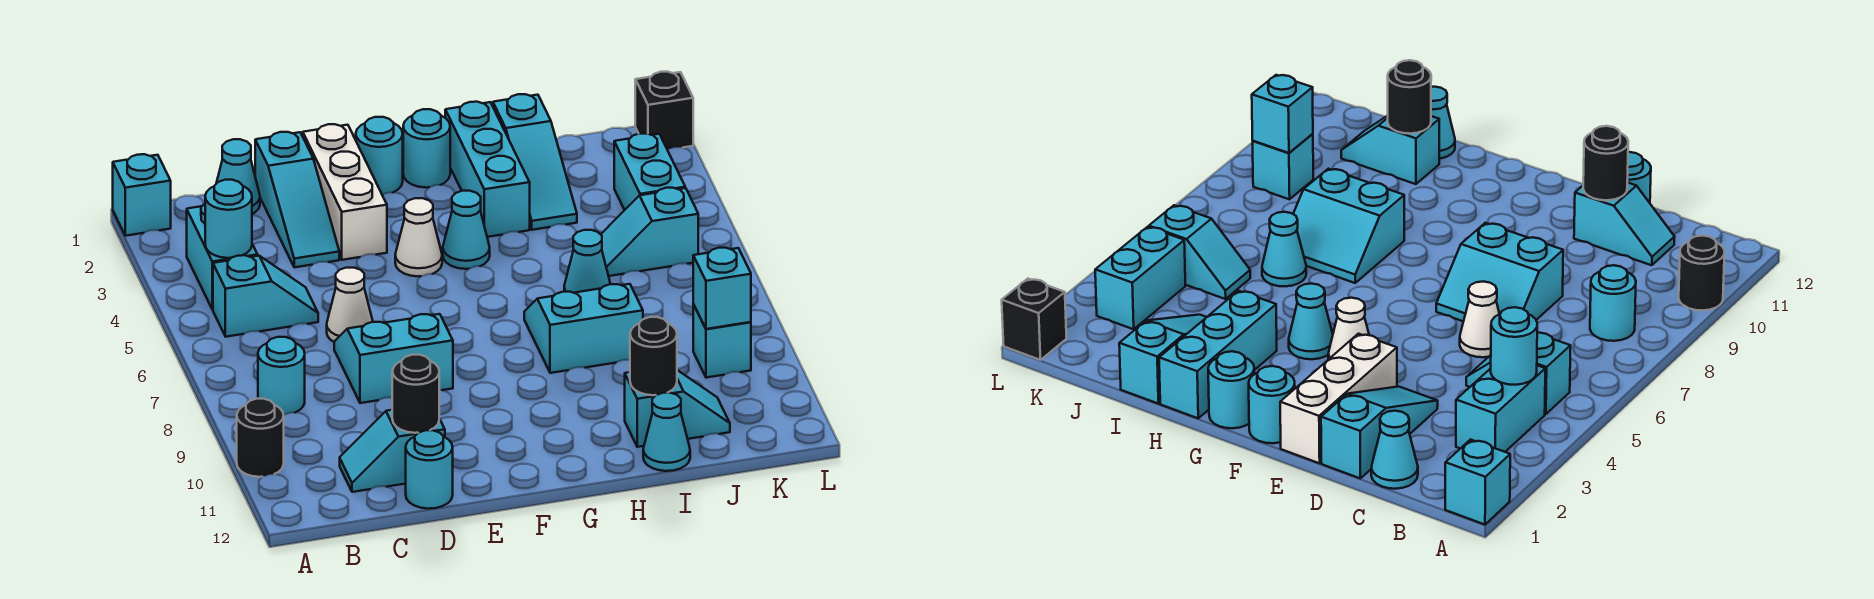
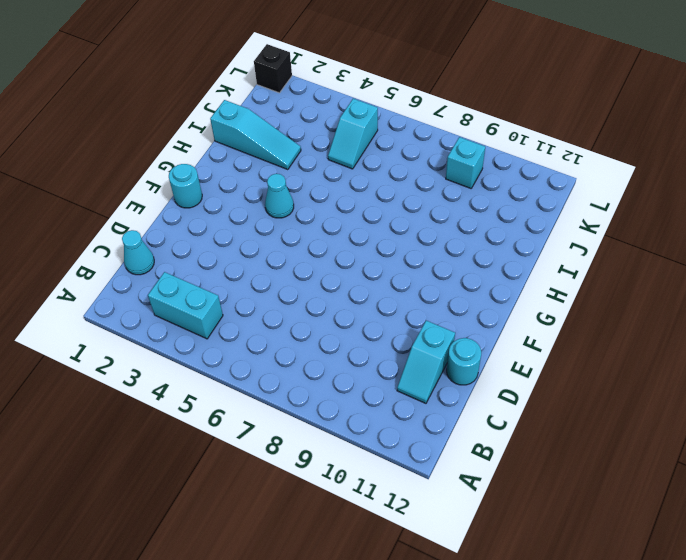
none -> cyan 1x1 brick [113,154,171,236]
none -> black 1x1 round brick [237,399,284,477]
none -> cyan 1x2 slope [213,255,318,337]
none -> cyan 1x1 round brick [258,337,305,415]

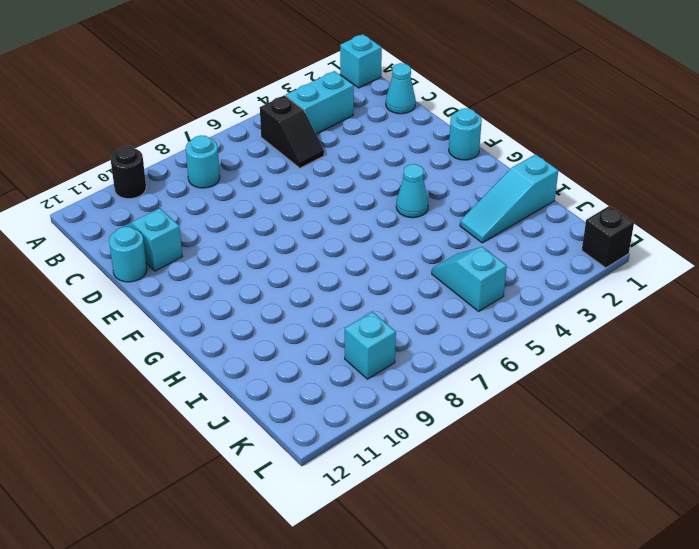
black 1x2 slope [260,95,324,168] -> cyan 1x2 slope [213,255,318,337]
none -> cyan 1x3 slope [255,132,339,267]
none -> white 1x1 cone [327,268,373,342]
none -> cyan 2x2 slope [334,314,453,403]
none -> white 1x3 brick [303,124,387,260]

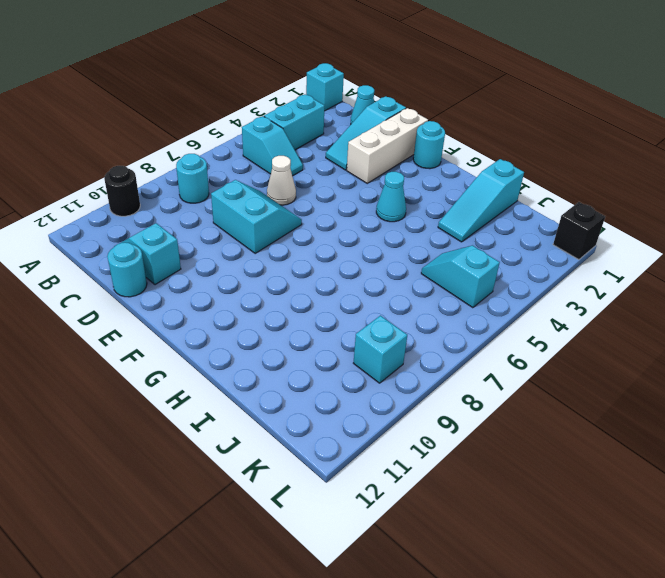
none -> white 1x1 cone [395,198,442,276]
none -> cyan 1x1 round brick [403,109,450,188]
none -> cyan 1x3 brick [445,102,530,237]
none -> cyan 2x2 slope [524,284,643,373]

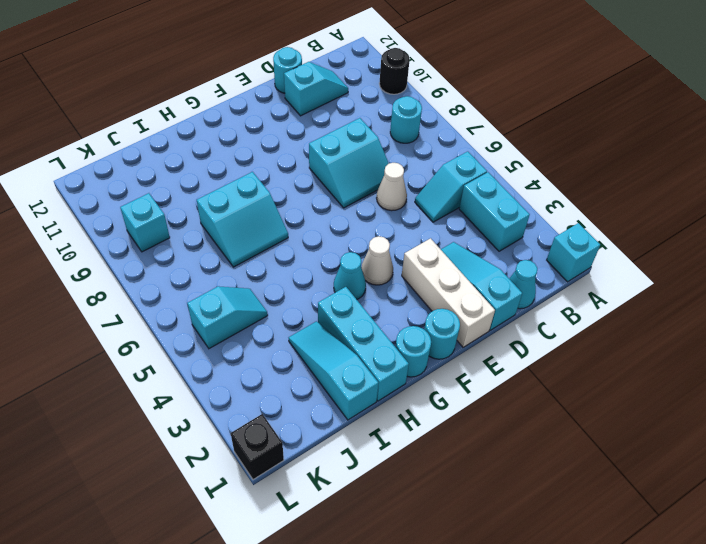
none -> cyan 1x1 cone [564,230,610,293]
none -> cyan 1x2 slope [625,370,730,447]
none -> cyan 1x1 cone [643,393,690,471]
none -> cyan 1x2 brick [614,134,685,210]

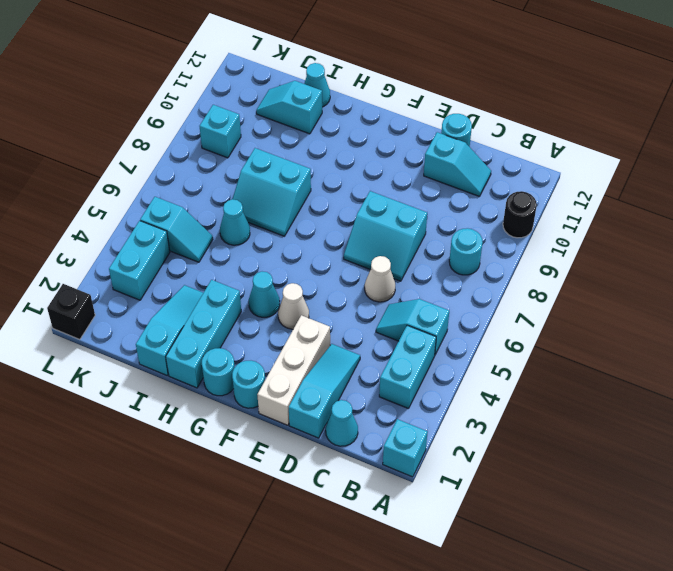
none -> cyan 1x1 round brick [205,180,252,258]
none -> black 1x1 round brick [392,355,439,433]
none -> black 1x1 round brick [630,317,677,395]
none -> cyan 1x1 brick [693,248,751,329]

